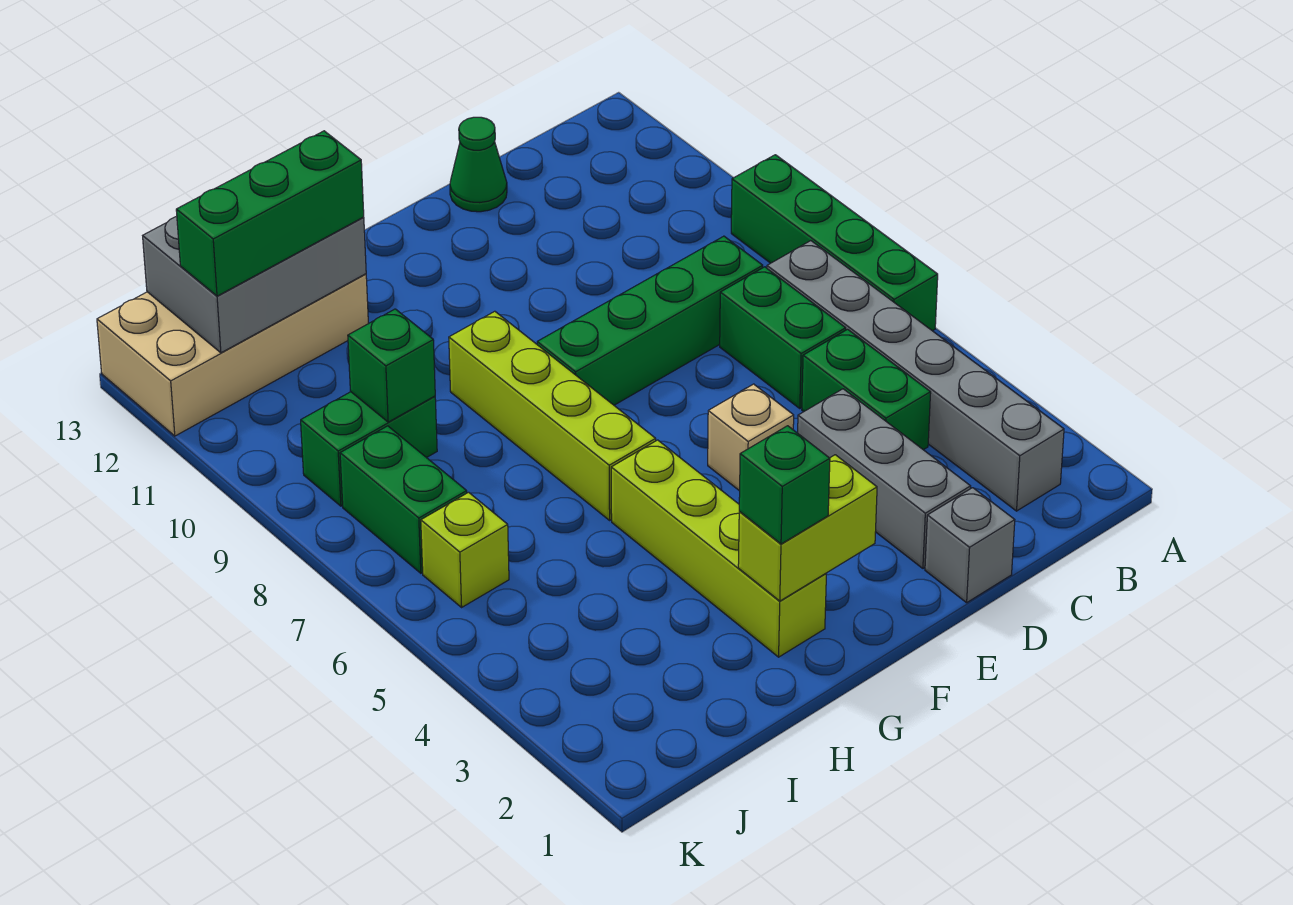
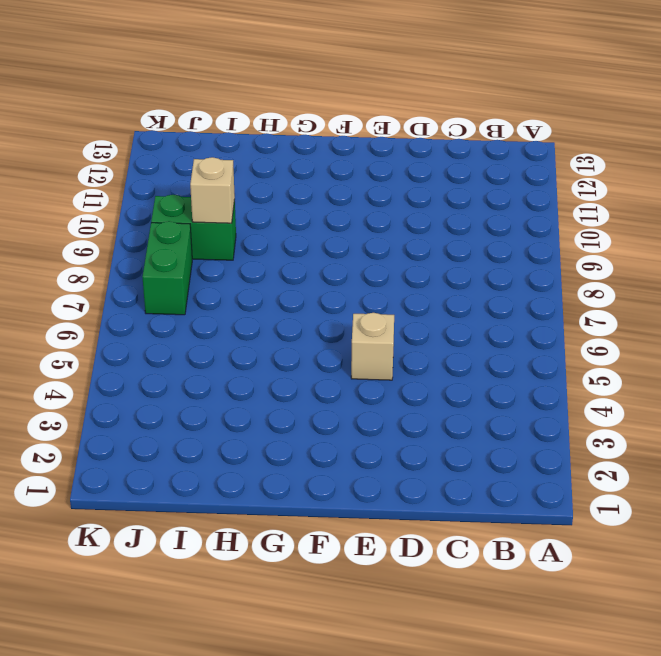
tan 1x1 brick [190,157,235,223] -> green 1x1 brick [348,309,435,422]
none -> green 1x4 brick [731,155,938,331]
none -> grey 1x6 brick [767,241,1064,511]
none -> green 1x2 brick [802,329,931,450]

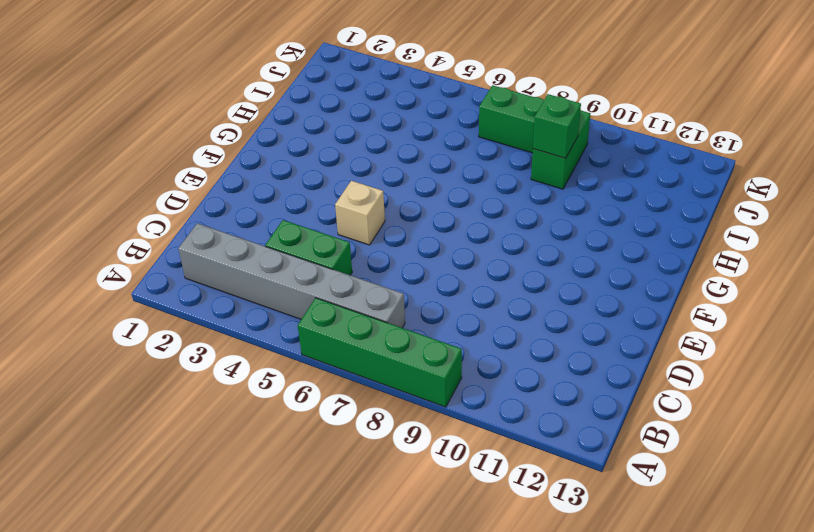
none -> green 1x2 brick [720,267,846,408]
none -> green 1x4 brick [537,236,763,405]
none -> grey 1x1 brick [925,488,1015,603]

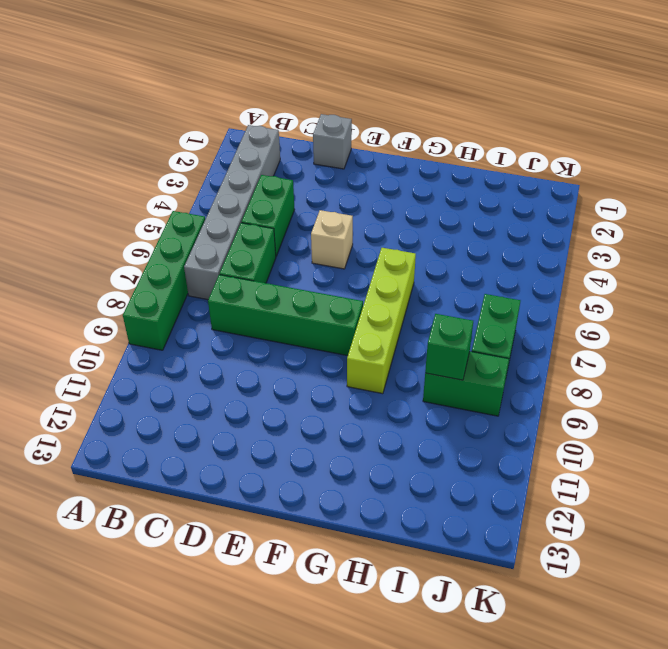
none -> grey 1x3 brick [798,389,971,568]
none -> green 1x1 cone [450,117,507,212]
none -> lime 1x4 brick [611,440,826,657]

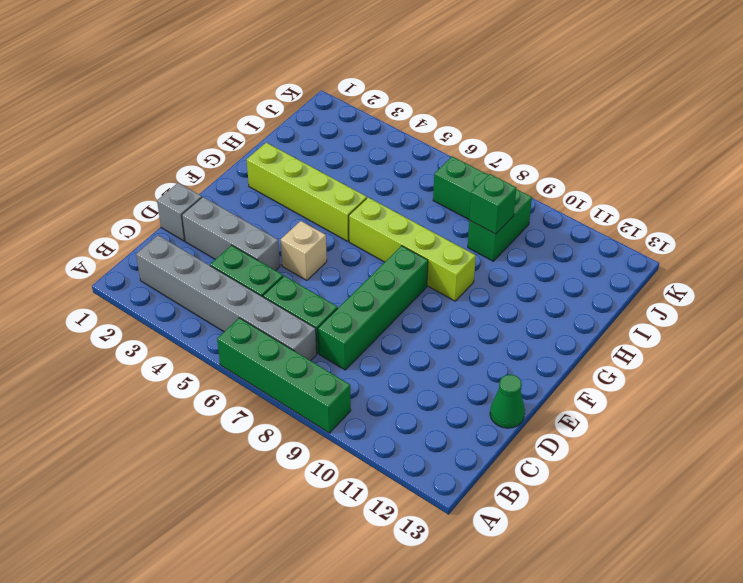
none -> tan 2x4 brick [97,274,368,436]
none -> lime 1x1 brick [421,492,509,607]
none -> lime 1x2 brick [738,455,877,601]

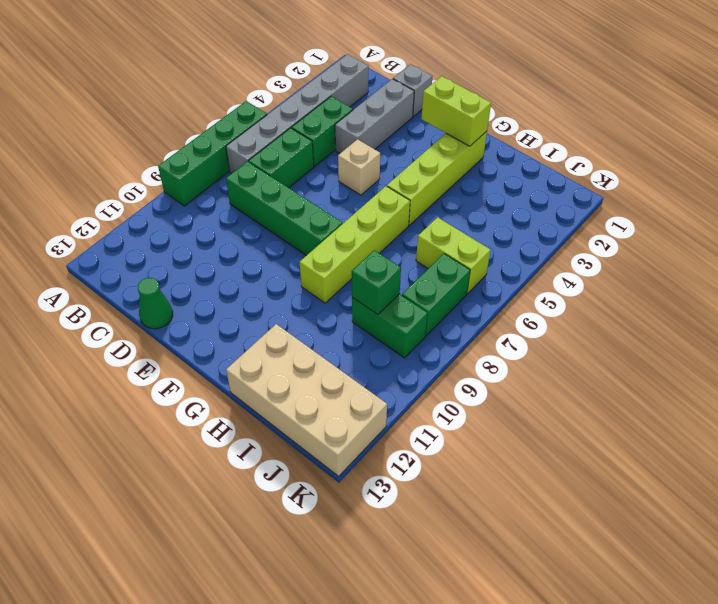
lime 1x2 brick [416,217,490,294] -> lime 1x1 brick [421,492,509,607]
none -> grey 2x3 brick [143,217,366,353]
none -> green 1x1 brick [739,426,830,544]
none -> green 1x3 brick [176,131,364,296]

